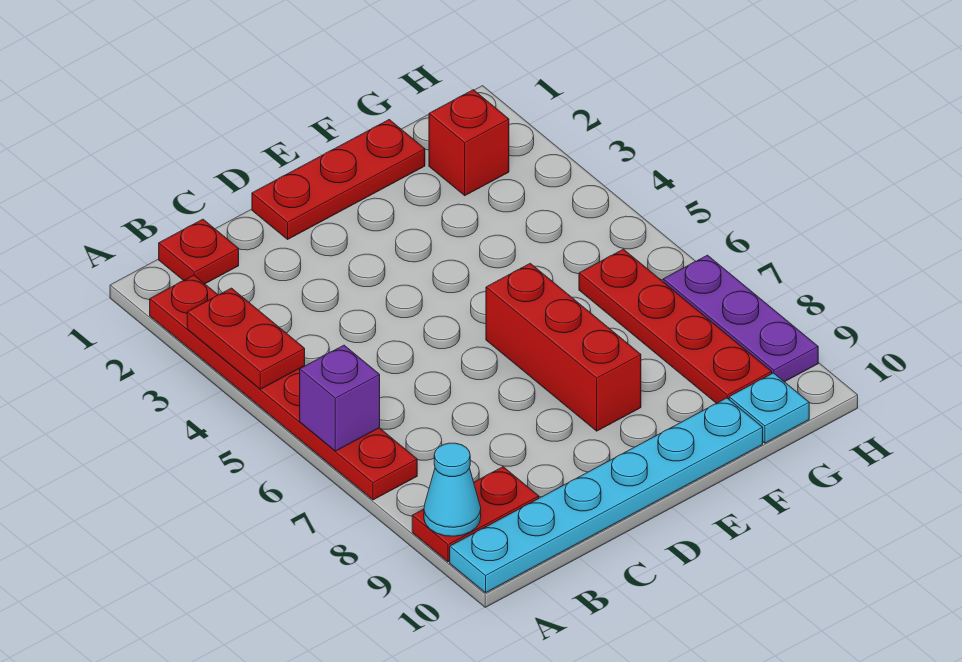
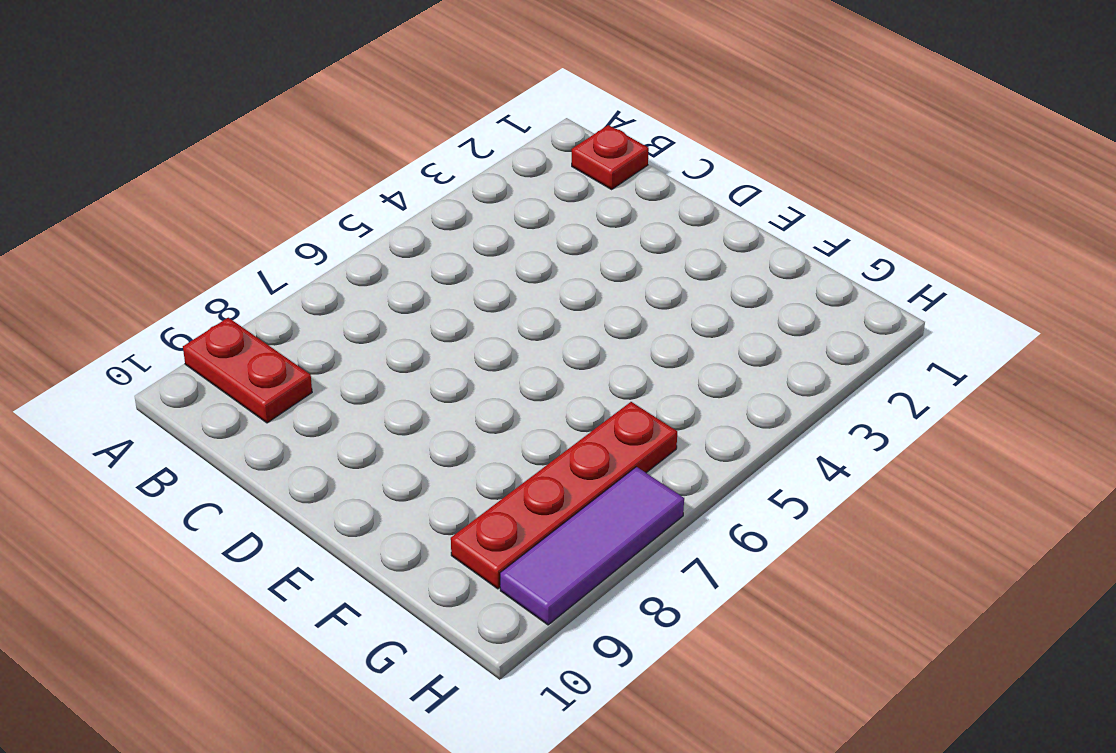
purple 1x3 tile [500,467,684,625] -> purple 1x3 plate [663,255,818,382]
none -> red 1x6 plate [150,275,417,500]
none -> cyan 1x6 plate [450,398,763,593]
none -> red 1x3 plate [252,120,425,239]

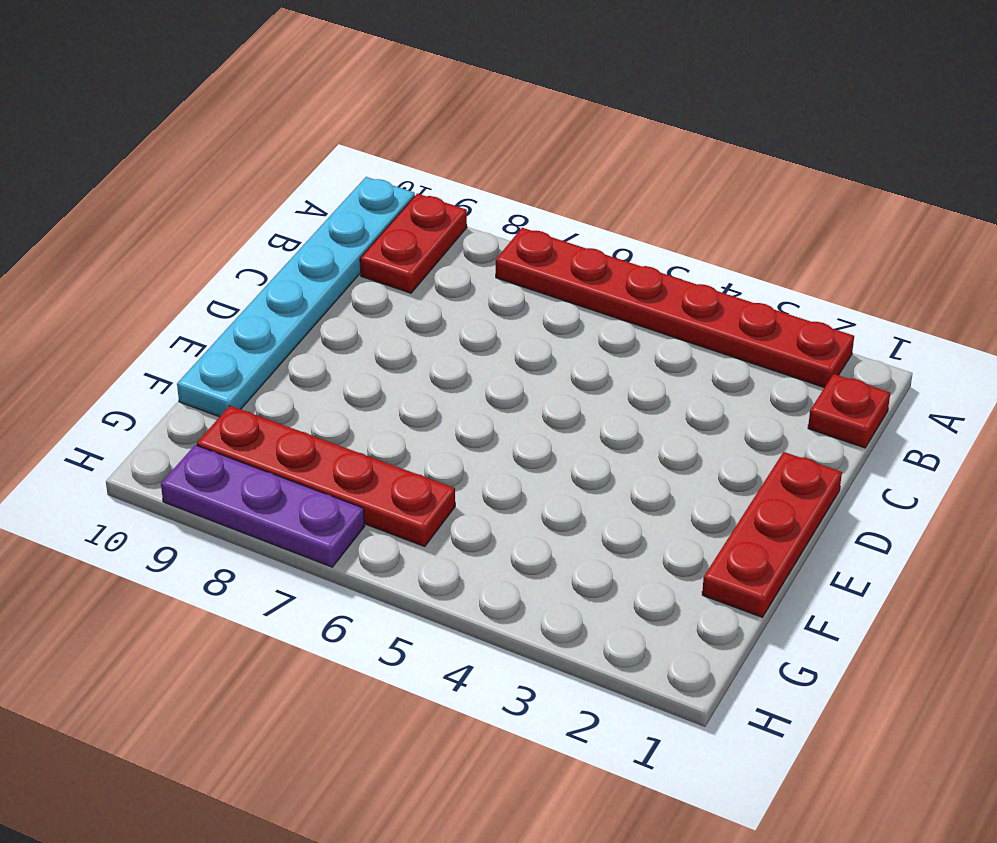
none -> red 1x3 brick [486,263,641,431]
none -> red 1x1 brick [429,90,509,196]
none -> cyan 1x1 plate [729,373,809,443]

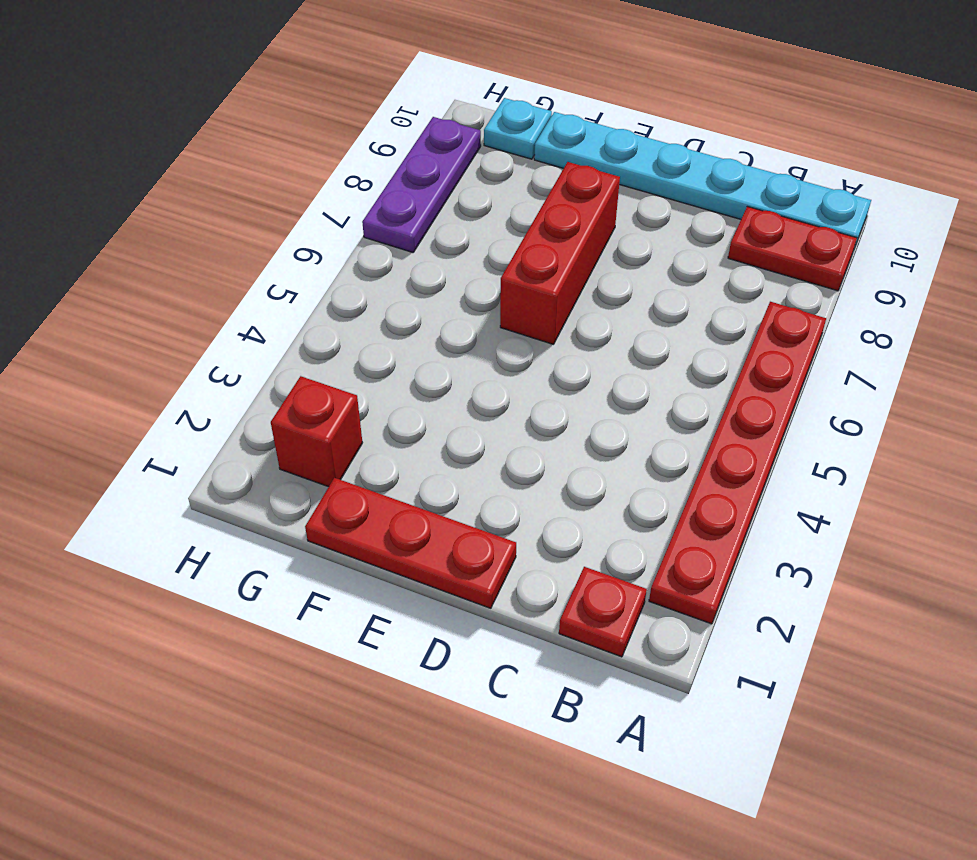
none -> red 1x4 plate [579,249,772,403]
none -> red 1x2 plate [187,288,305,389]
none -> purple 1x1 brick [300,345,380,451]

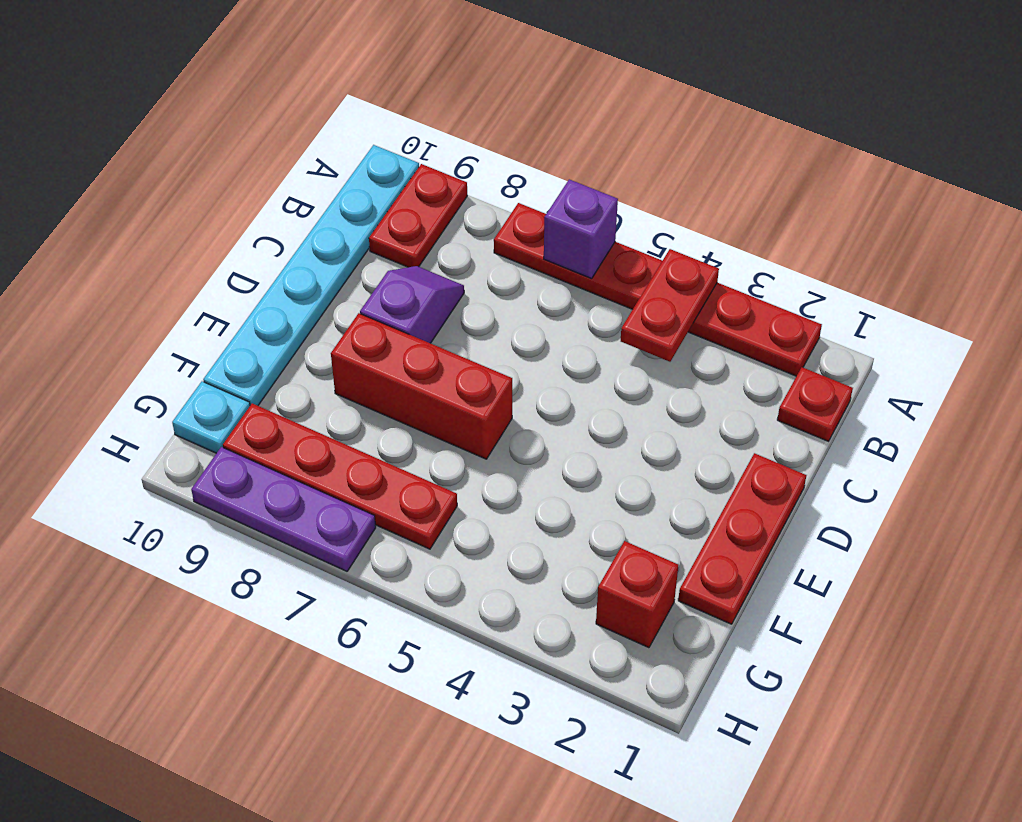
red 1x2 plate [621,249,719,362] -> red 1x2 plate turned to [187,288,305,389]
purple 1x2 slope [360,266,464,343] -> none
none -> cyan 1x1 cone [424,443,481,536]

